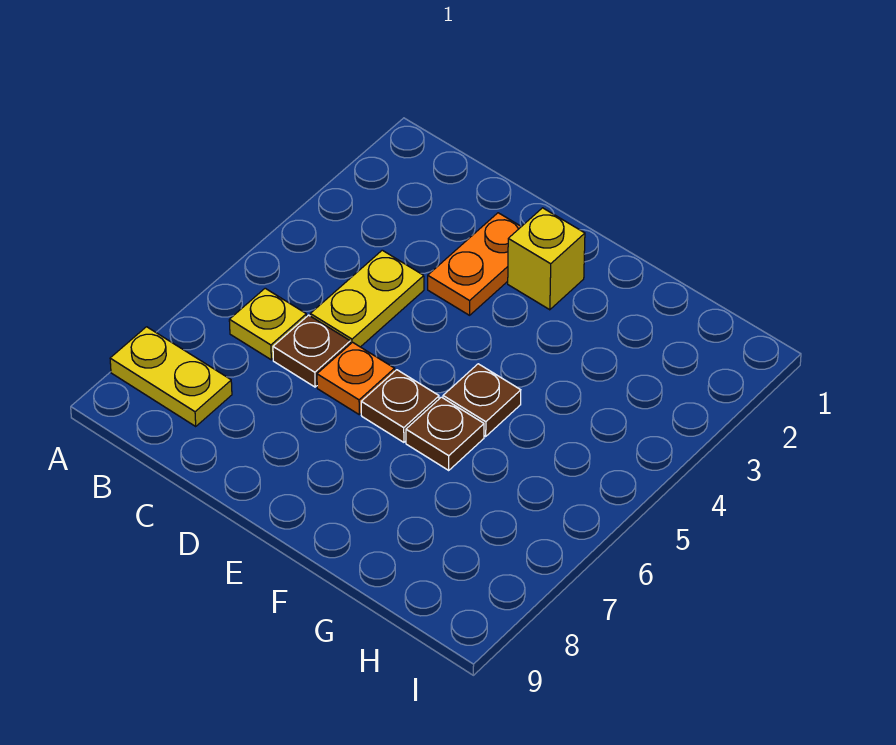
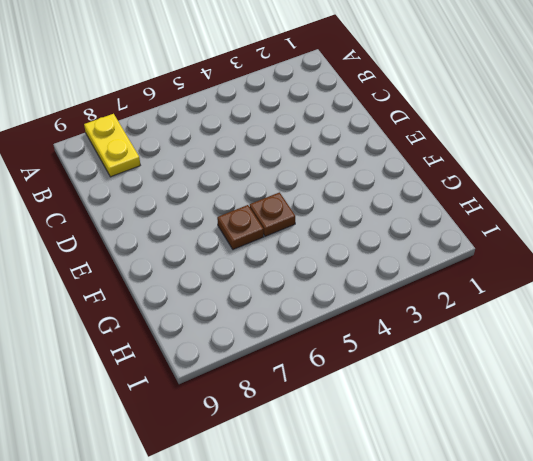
none -> yellow 1x1 plate [229,288,307,360]
none -> yellow 1x2 plate [310,250,424,347]

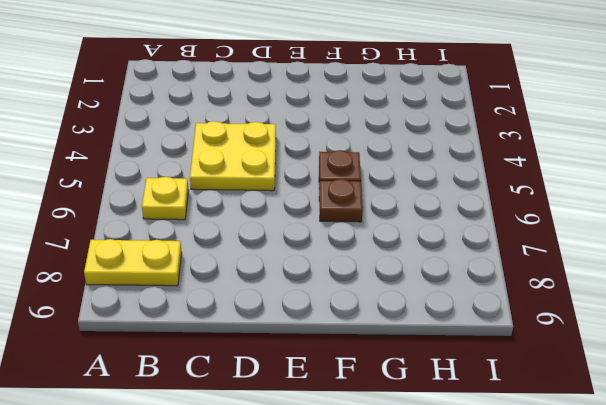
yellow 2x2 plate [190,121,276,191] -> yellow 1x2 plate [310,250,424,347]
none -> brown 1x1 plate [273,315,350,387]
none -> orange 1x2 plate [428,213,521,315]

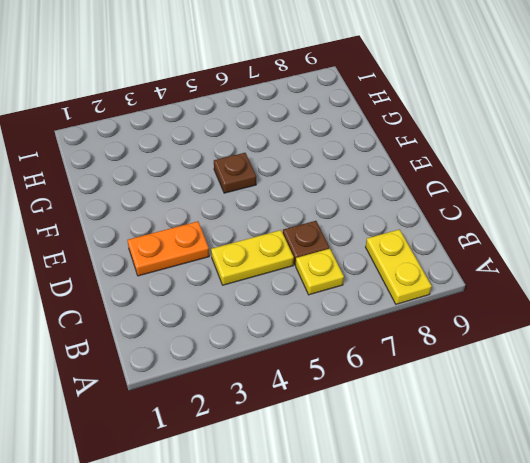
none -> orange 1x1 plate [317,342,395,415]
none -> yellow 1x1 brick [508,208,585,310]

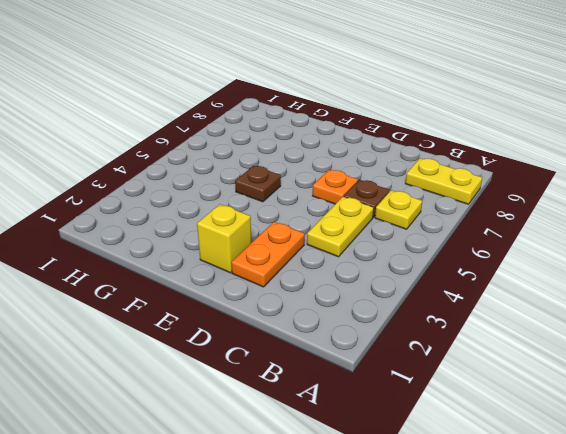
none -> brown 1x1 plate [361,370,439,442]
none -> brown 1x1 plate [406,397,484,470]

